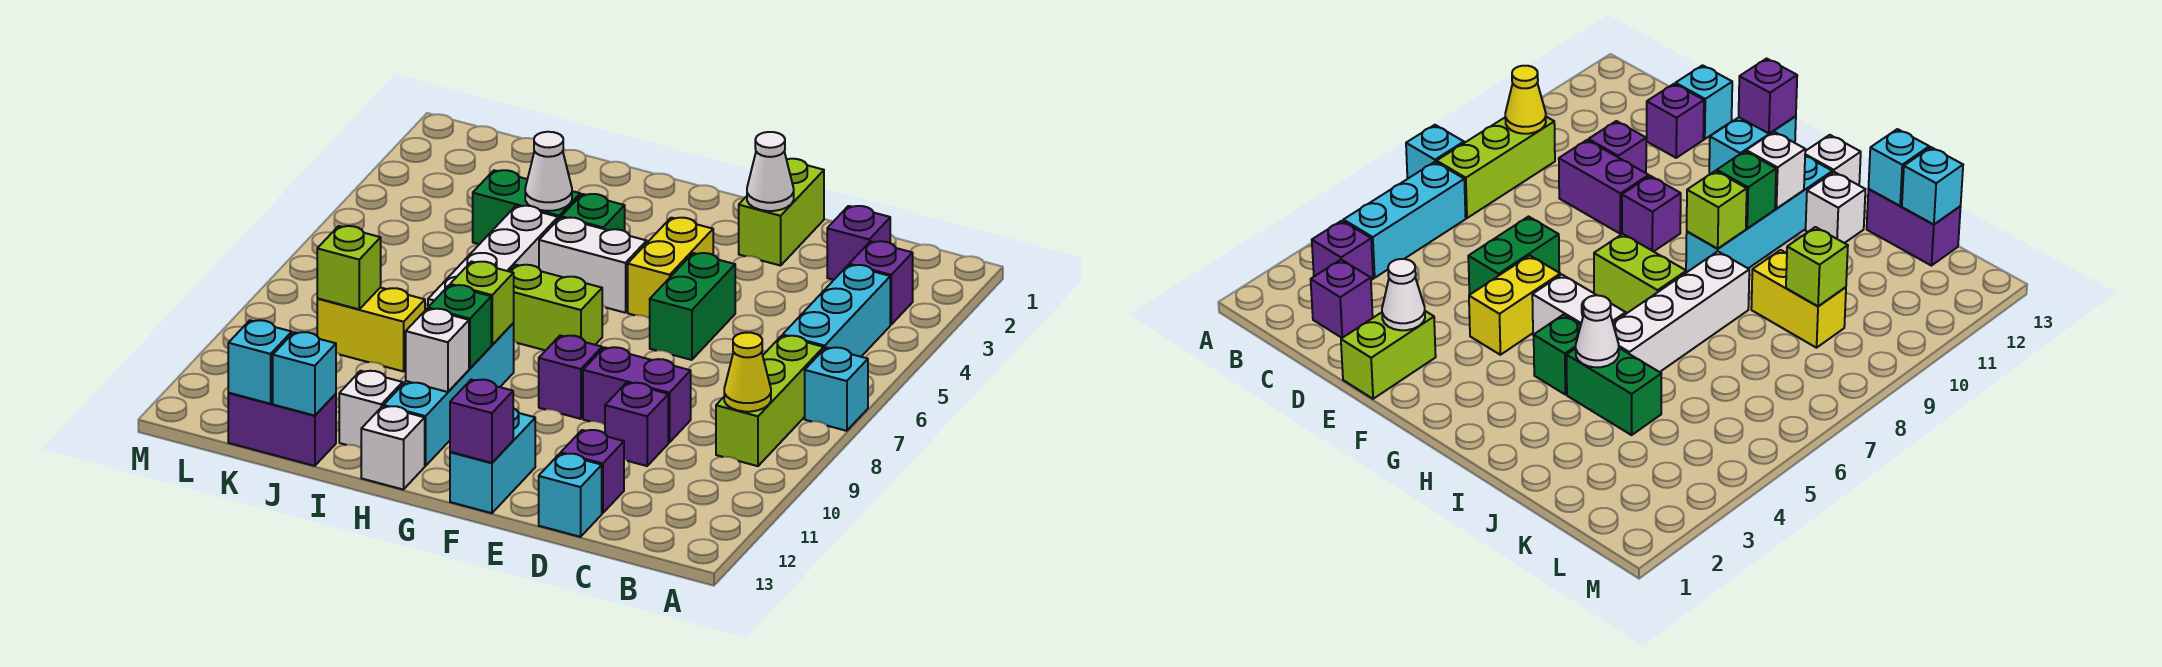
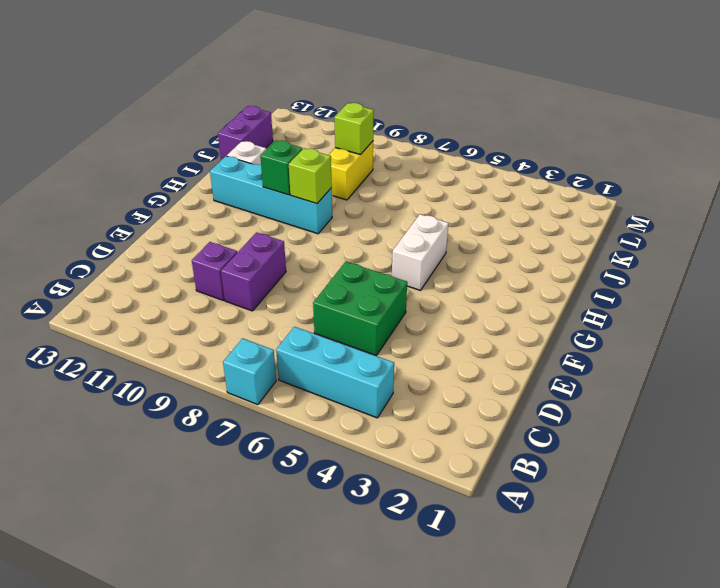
green 2x2 brick [313,262,407,356] -> green 1x2 brick [650,253,735,360]
none -> purple 1x1 brick [849,241,913,325]
none -> lime 1x3 brick [716,336,824,466]
none -> purple 1x1 brick [827,206,890,280]
none -> purple 1x1 brick [561,430,624,513]

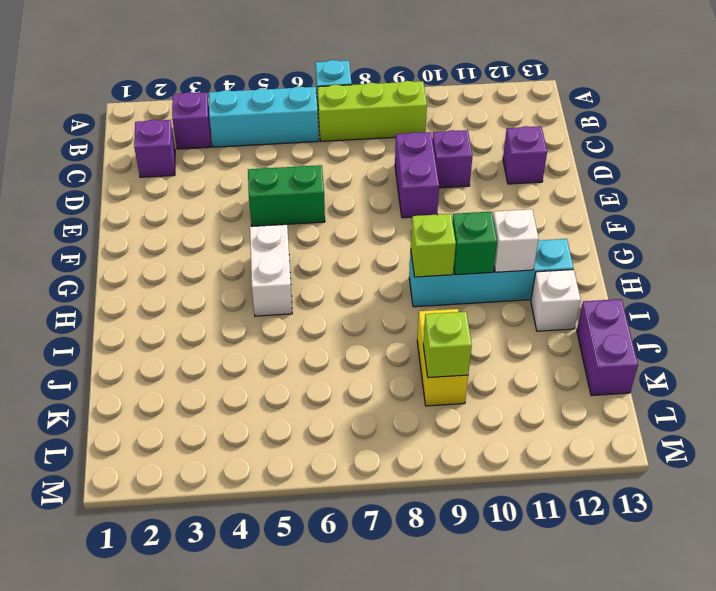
none -> cyan 1x1 brick [539,454,602,537]
none -> lime 1x2 brick [739,159,824,266]
none -> yellow 1x2 brick [628,218,713,319]
none -> purple 1x1 brick [539,336,602,419]

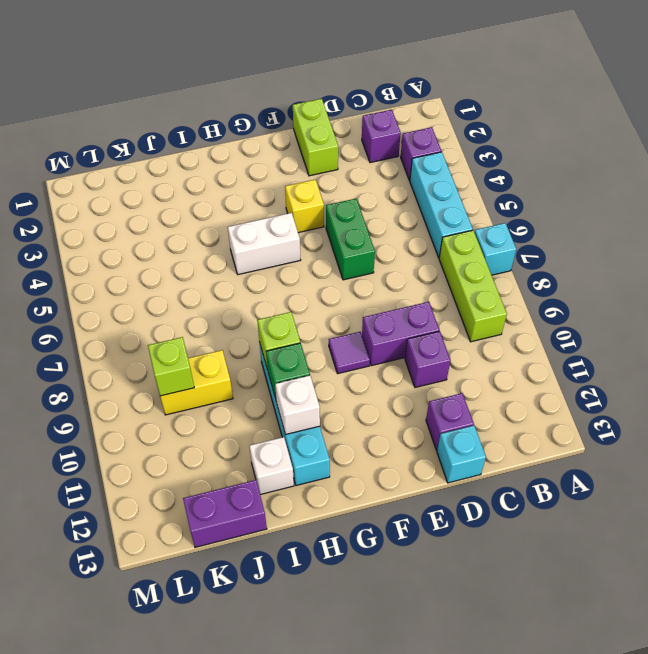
yellow 1x1 brick [285,179,324,233] -> yellow 1x2 brick [628,218,713,319]
purple 1x1 tile [329,332,370,374] -> purple 1x1 brick [539,336,602,419]
none -> cyan 1x2 brick [450,408,535,513]
none -> lime 1x2 brick [509,265,602,350]
none -> green 1x1 brick [561,194,625,231]
none -> white 1x1 brick [361,406,425,490]

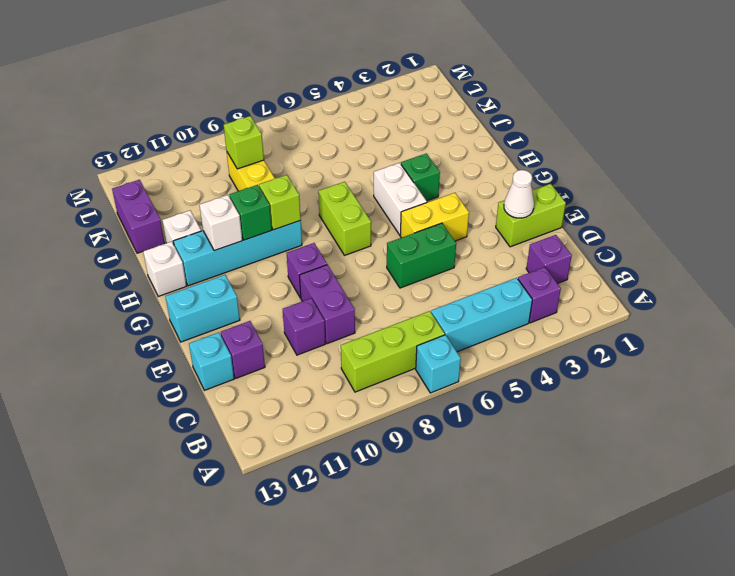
none -> green 1x2 brick [473,170,580,244]
none -> white 1x4 brick [428,206,558,307]
none -> yellow 1x1 cone [724,333,771,412]
none -> purple 1x1 brick [450,380,513,463]

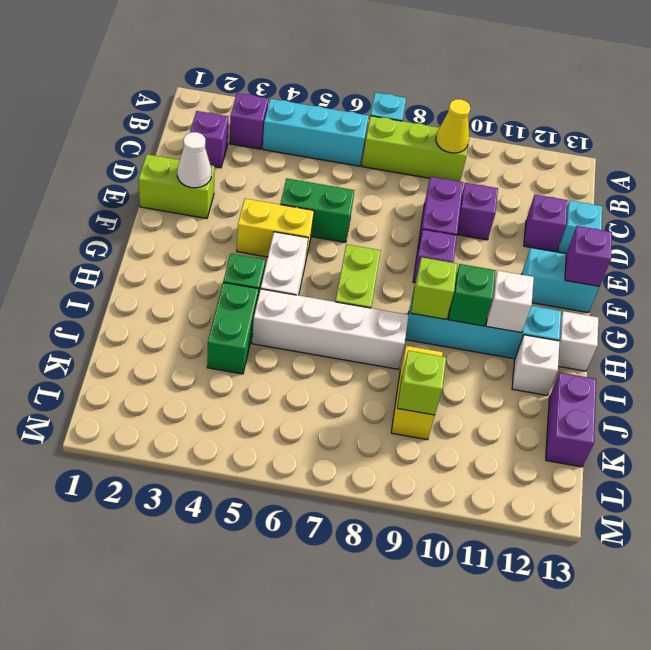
none -> white 1x1 cone [525,132,572,211]
none -> cyan 1x1 brick [273,332,336,416]
none -> cyan 1x1 brick [228,320,292,404]

